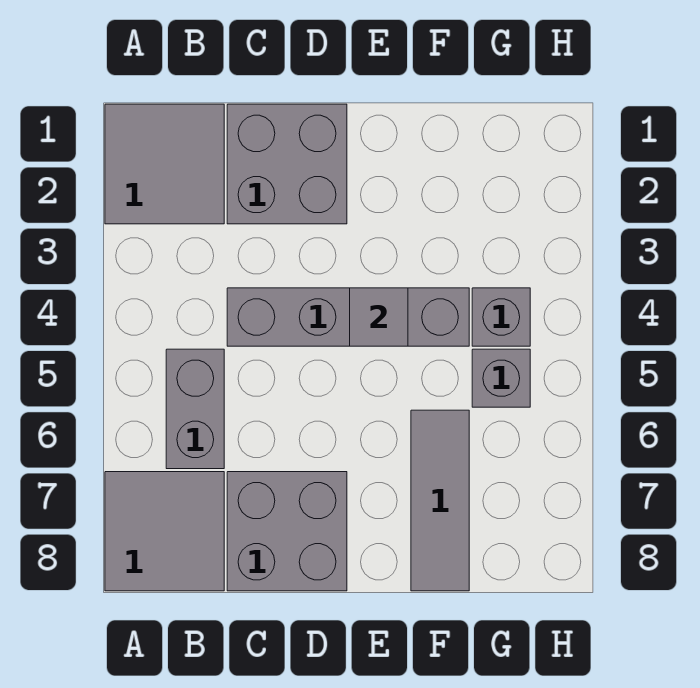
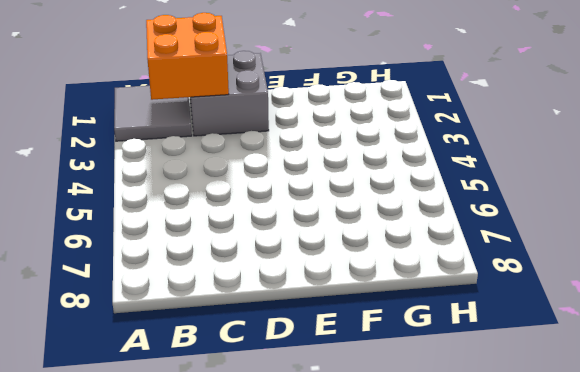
orange 2x2 brick [146,13,229,100] -> none
none -> grey 2x2 tile [105,472,224,591]
none -> grey 1x2 brick [166,349,224,469]

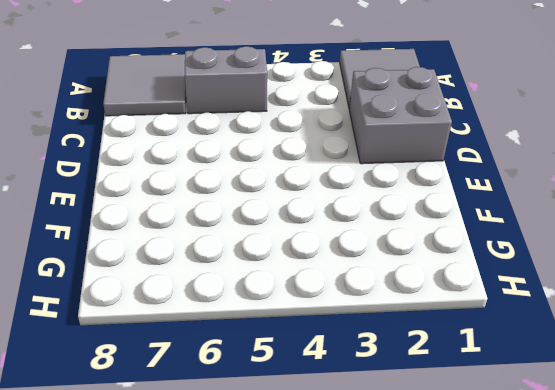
none -> grey 1x4 brick [227,288,469,346]
none -> grey 2x2 brick [227,472,347,591]

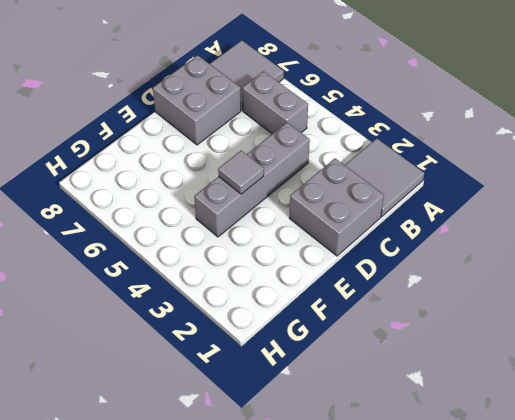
none -> grey 1x3 tile [411,410,469,591]
none -> grey 1x1 brick [472,288,530,346]

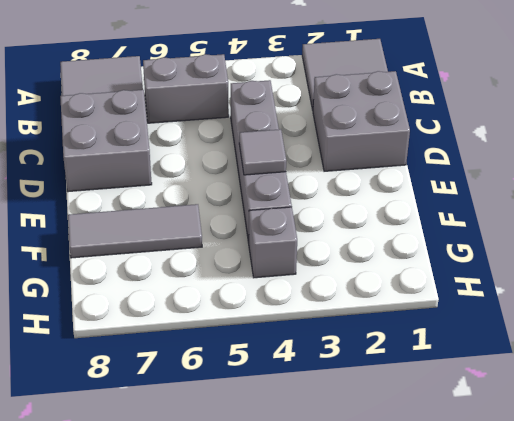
none -> grey 1x1 brick [472,349,530,407]

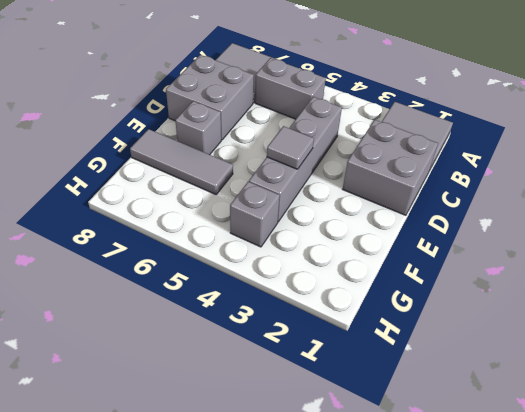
grey 1x1 brick [175,101,221,155] -> grey 1x1 brick moved to [472,349,530,407]

